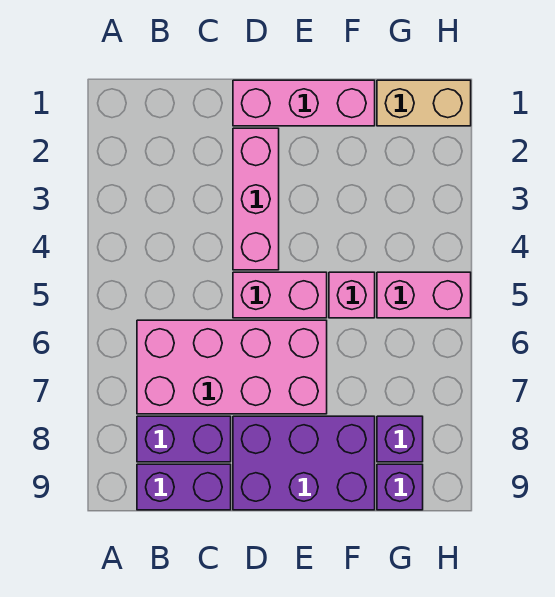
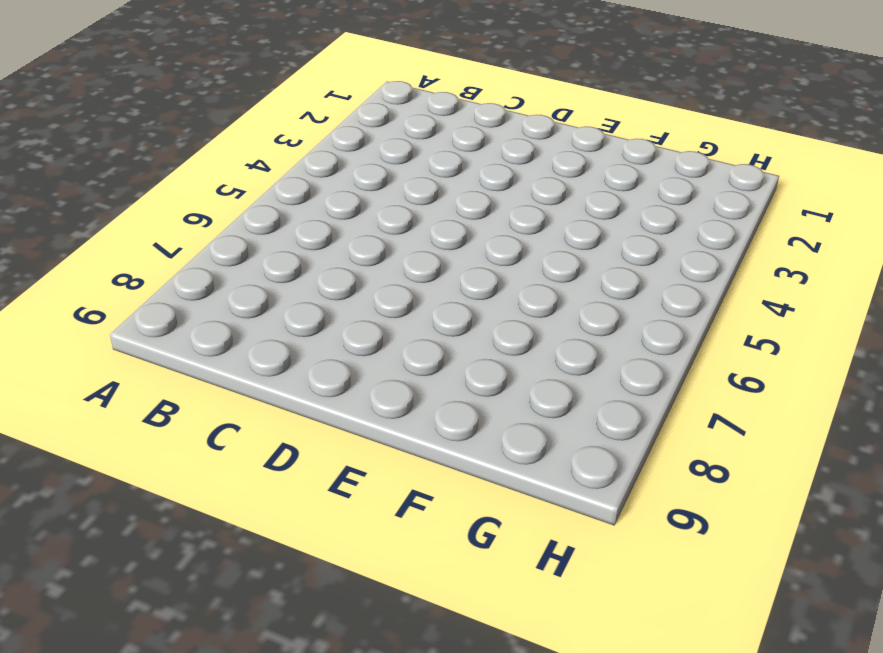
none -> pink 2x4 brick [137,320,327,414]
none -> purple 1x2 brick [137,416,231,462]
none -> purple 1x2 brick [137,464,231,510]

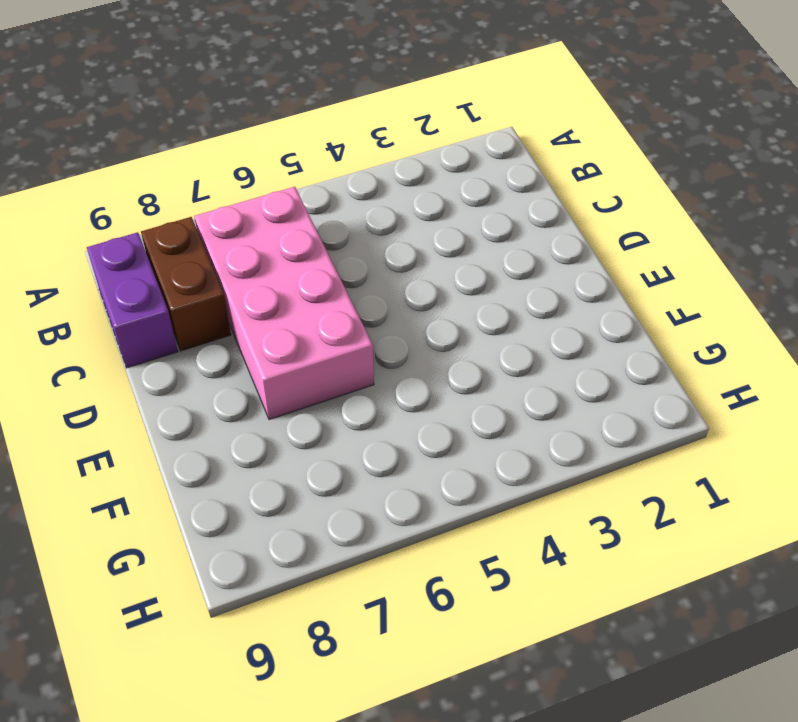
brown 1x2 brick [141,217,231,351] -> purple 1x2 brick [137,416,231,462]
none -> pink 1x3 brick [233,80,375,126]
none -> pink 1x3 brick [233,128,279,270]
none -> pink 1x2 brick [233,272,327,318]

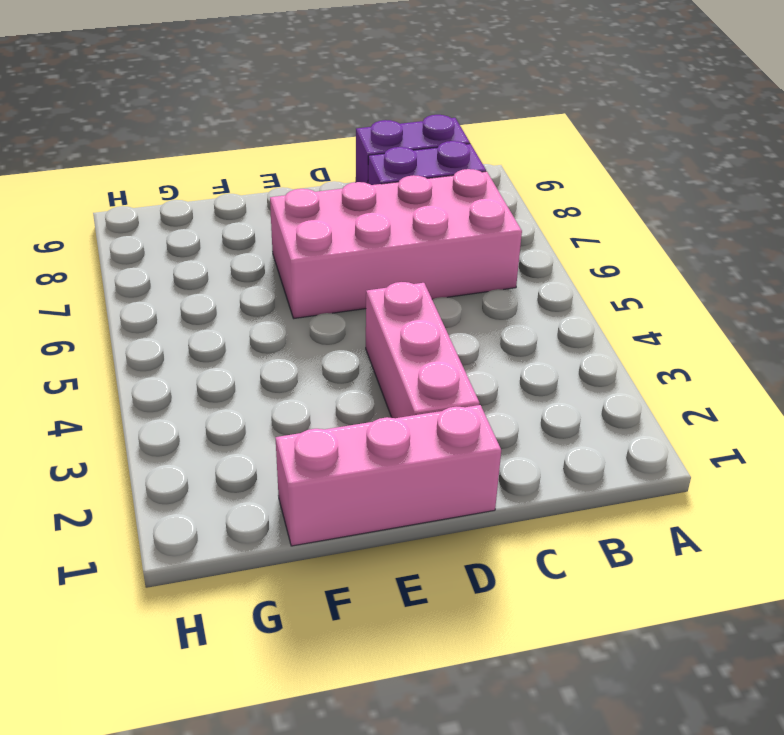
none -> pink 1x2 brick [233,272,327,318]
none -> purple 2x3 brick [233,416,375,510]
none -> pink 1x1 brick [329,272,375,318]

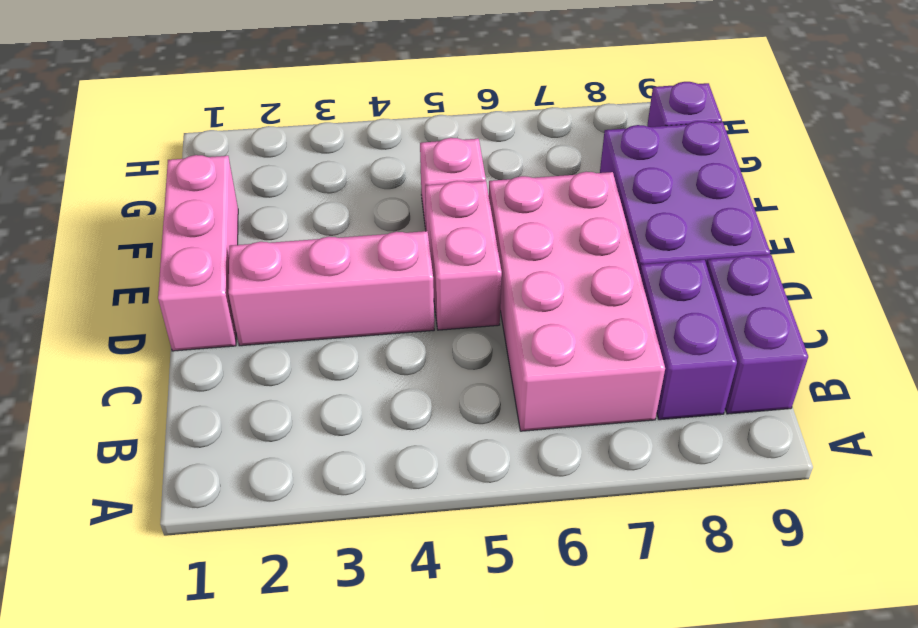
none -> tan 1x2 brick [377,80,471,126]
none -> pink 1x2 brick [377,272,471,318]
none -> purple 1x1 brick [377,416,423,462]

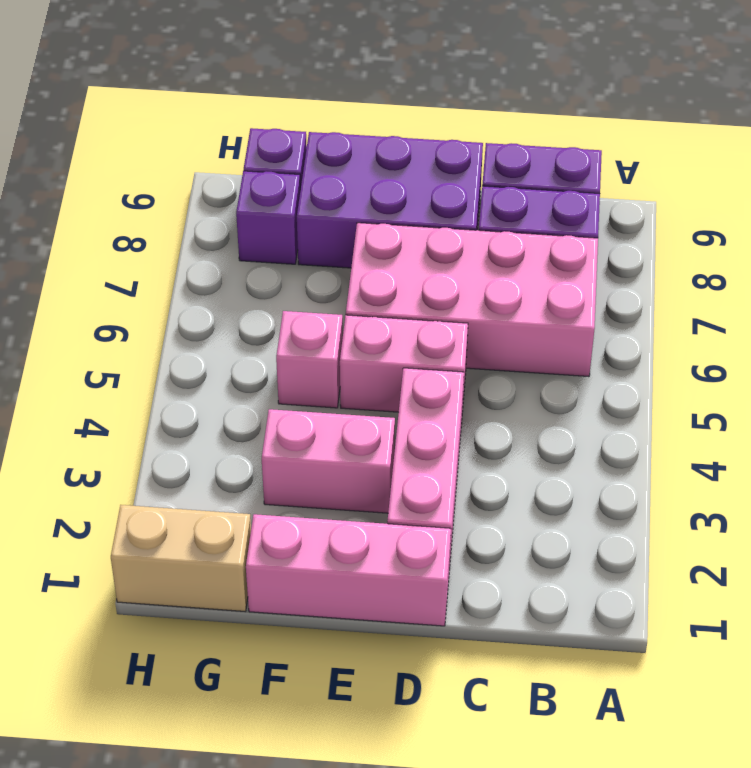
pink 1x2 brick [262,409,395,513] -> pink 1x2 brick moved to [377,272,471,318]

